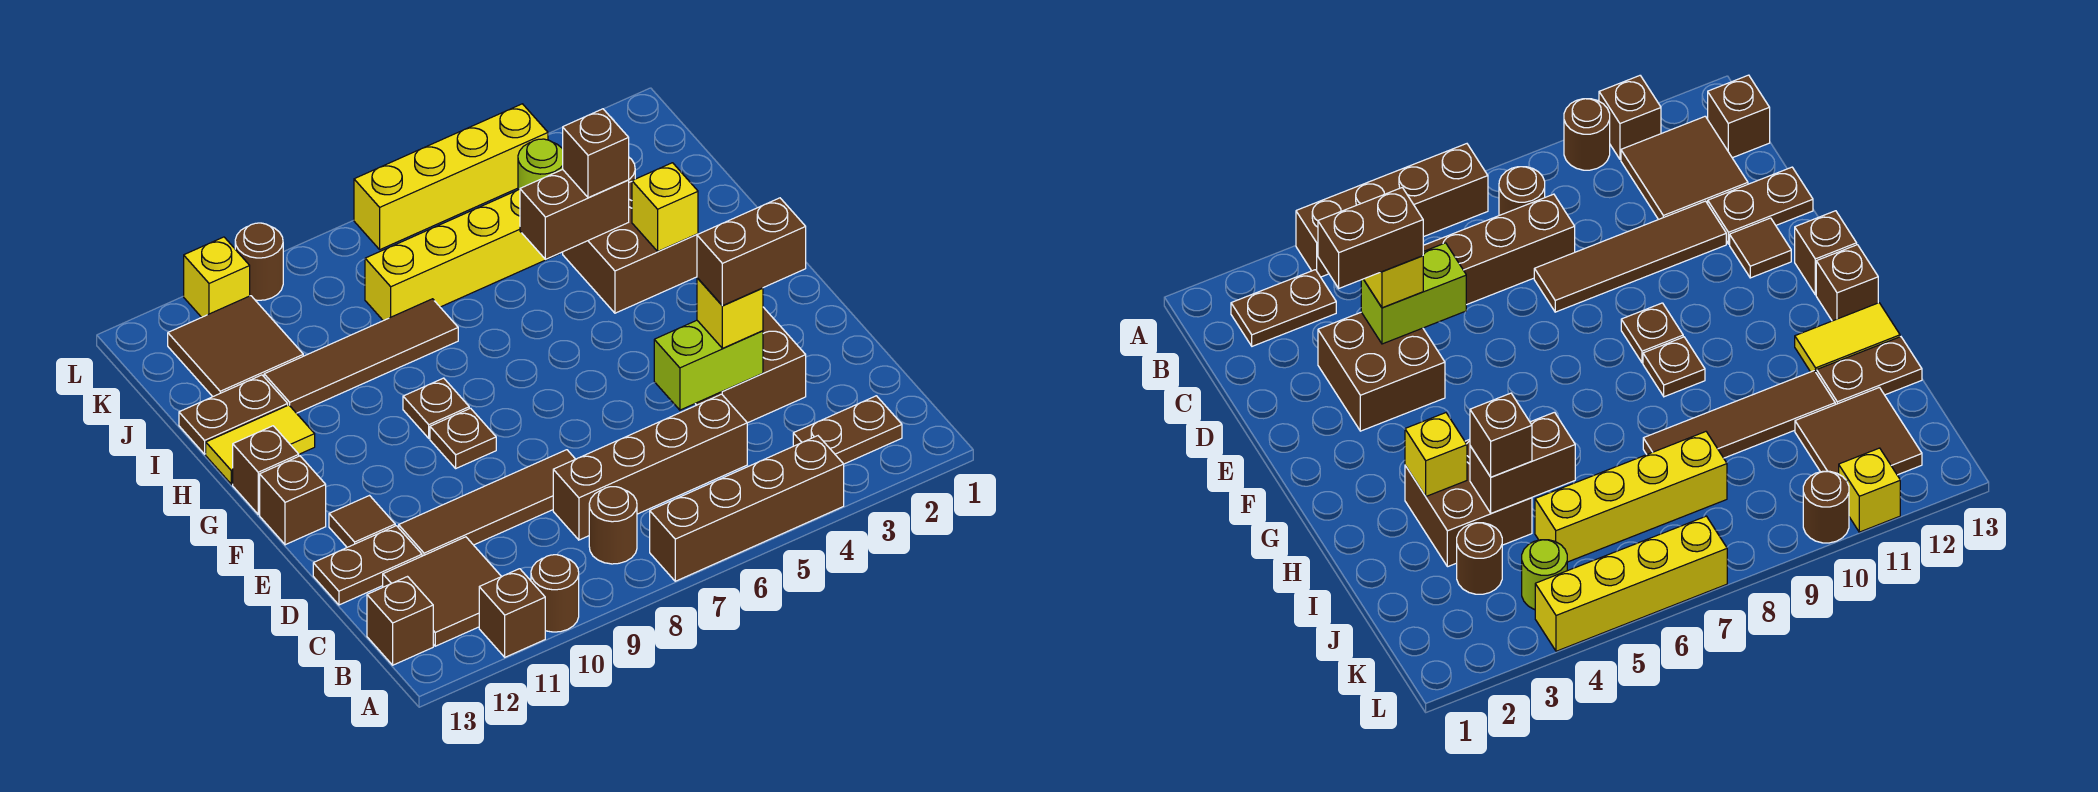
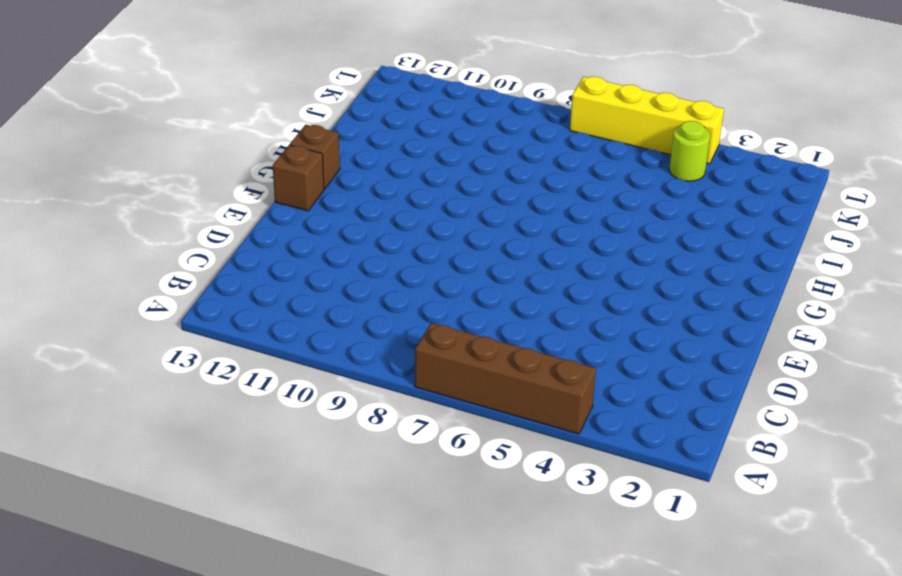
none -> brown 1x1 round brick [531,555,579,632]
none -> brown 1x1 brick [479,569,545,657]
none -> brown 1x2 plate [793,396,902,464]
none -> brown 1x1 round brick [589,487,637,564]

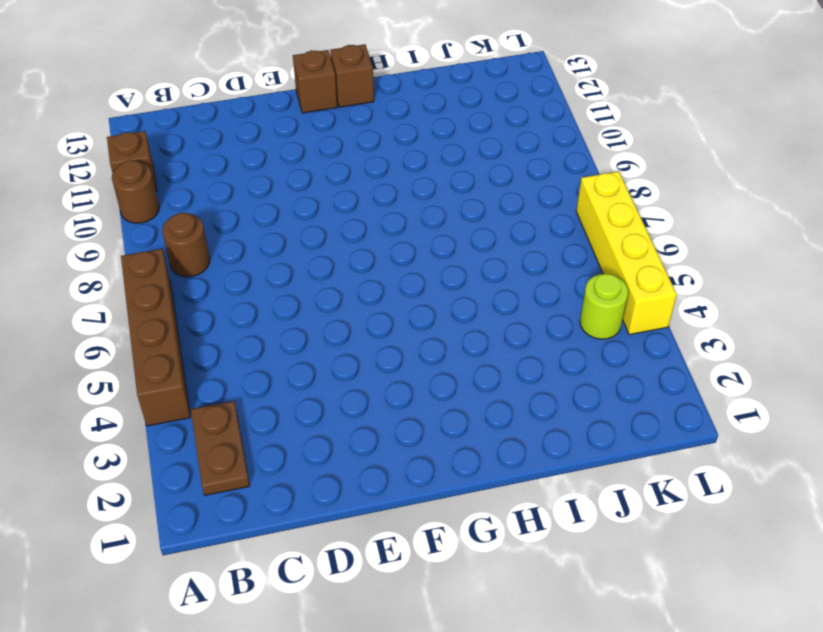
none -> brown 2x2 tile [383,537,501,646]
none -> brown 1x1 brick [367,577,433,665]
none -> brown 1x4 brick [553,394,747,540]
none -> brown 2x2 brick [695,307,806,423]

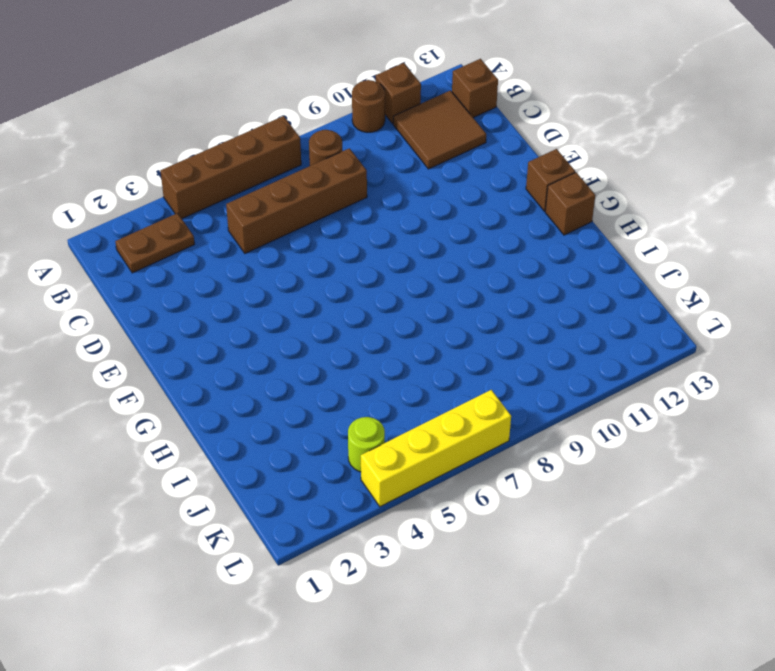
none -> brown 2x2 brick [695,307,806,423]
none -> brown 1x4 tile [399,450,575,556]
none -> brown 1x2 plate [313,526,422,605]
none -> brown 1x1 tile [329,496,395,547]

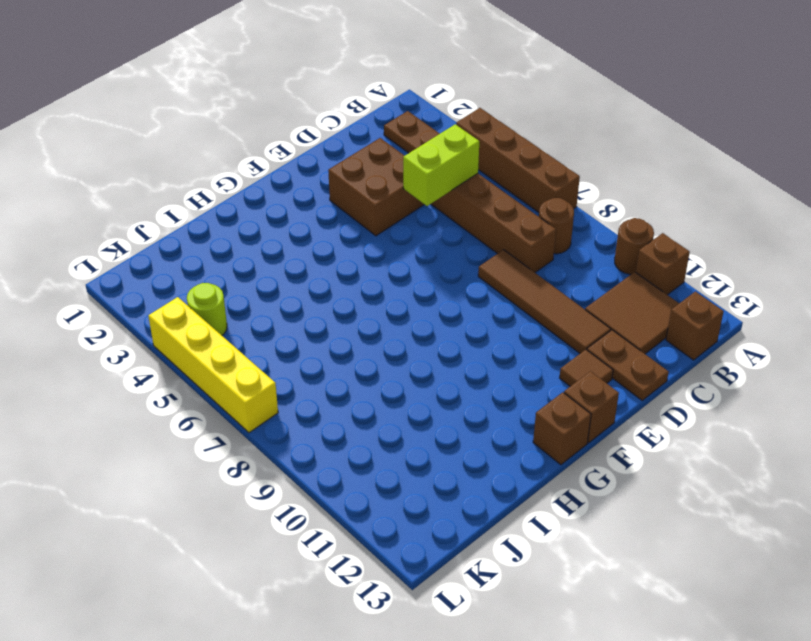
lime 1x2 brick [403,124,479,206] -> lime 1x2 brick turned to [654,320,763,410]
none -> brown 1x1 plate [430,408,496,468]
none -> brown 1x1 plate [403,378,469,438]
none -> brown 2x2 brick [563,182,697,313]
none -> yellow 1x2 tile [206,405,315,484]

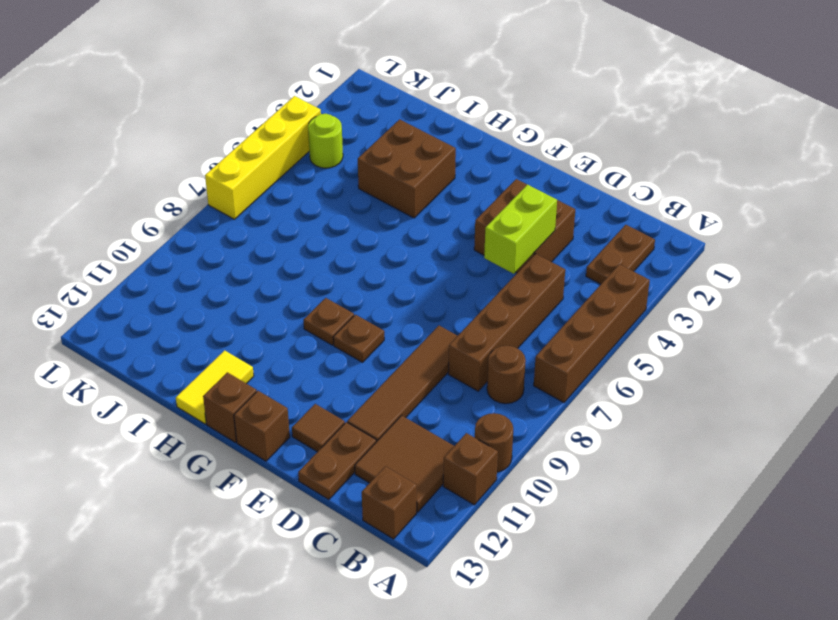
none -> brown 1x4 tile [264,299,458,413]
none -> brown 1x2 plate [179,375,288,454]
none -> brown 1x1 round brick [1457,523,1502,594]
none -> yellow 1x4 brick [365,189,558,321]

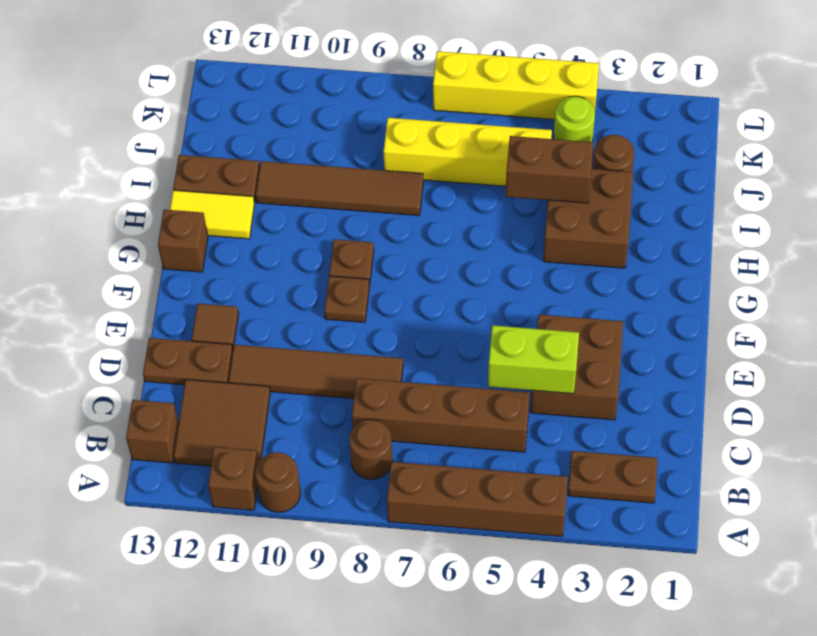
none -> brown 1x1 brick [260,456,326,545]
none -> brown 2x2 tile [168,296,303,397]
none -> brown 1x1 round brick [235,223,283,300]
none -> yellow 1x1 brick [184,237,250,317]

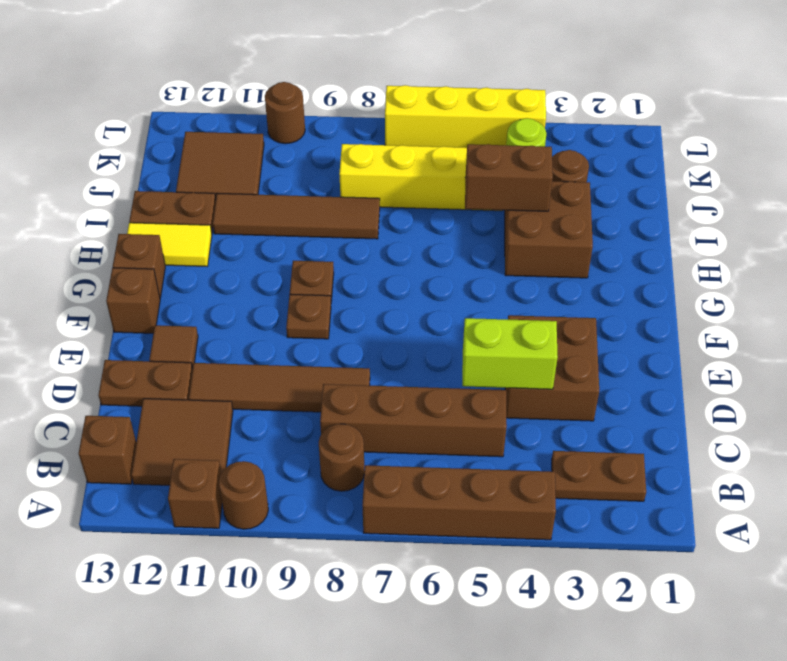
none -> yellow 1x1 brick [184,237,250,317]
none -> yellow 1x1 brick [632,163,698,251]
none -> yellow 1x1 brick [697,278,763,348]
none -> brown 1x1 brick [563,109,629,198]

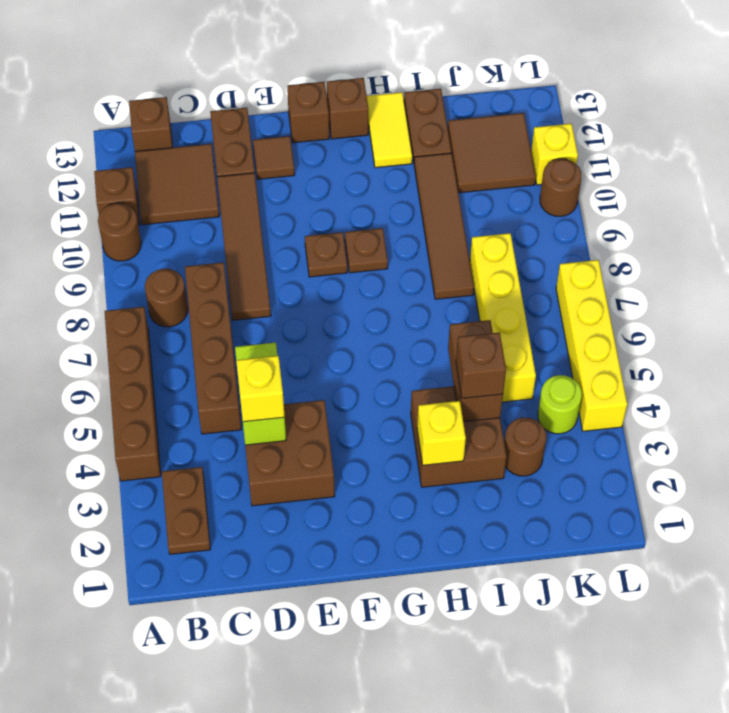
none -> brown 1x2 brick [697,198,806,306]

